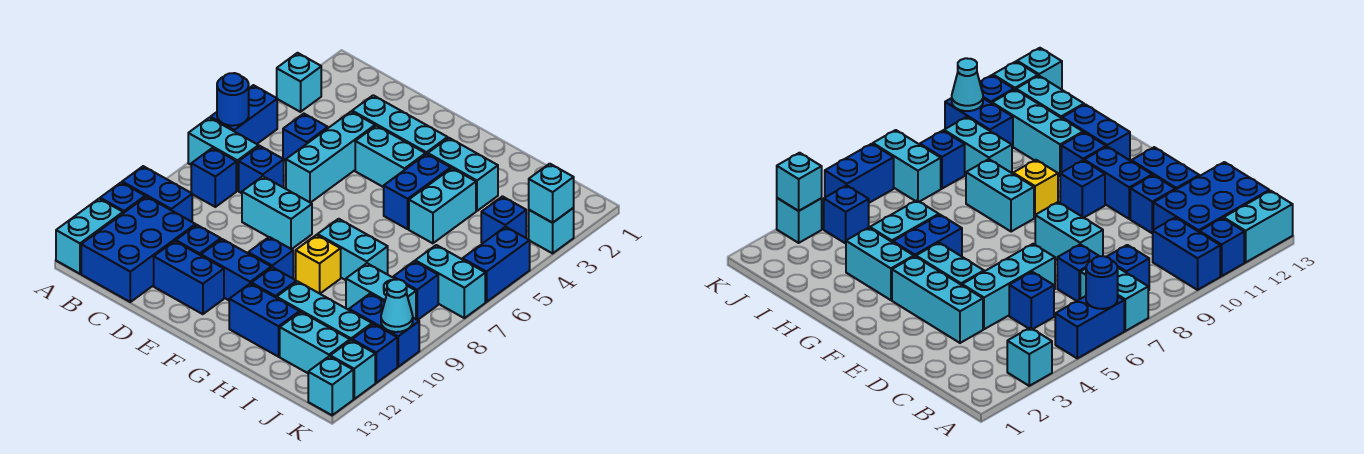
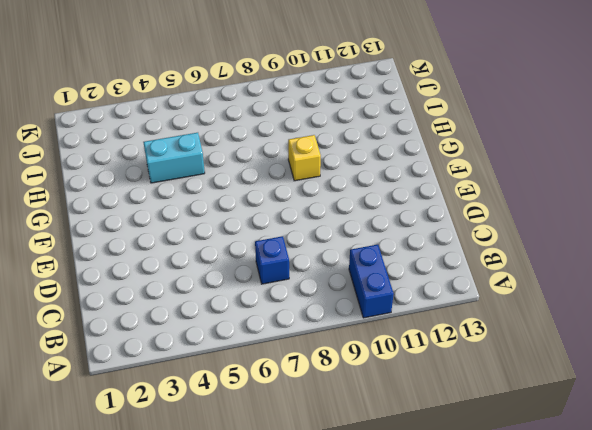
none -> cyan 1x1 brick [277,53,321,112]
none -> blue 1x2 brick [210,85,277,144]
none -> cyan 1x2 brick [188,118,259,191]
none -> blue 1x1 brick [100,182,145,213]

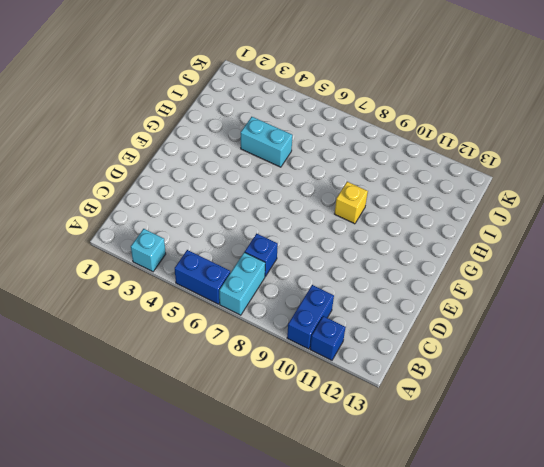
none -> cyan 1x2 brick [56,199,123,274]
none -> blue 1x1 brick [191,148,236,207]
none -> blue 2x3 brick [81,196,196,302]
none -> blue 1x1 brick [283,114,328,161]

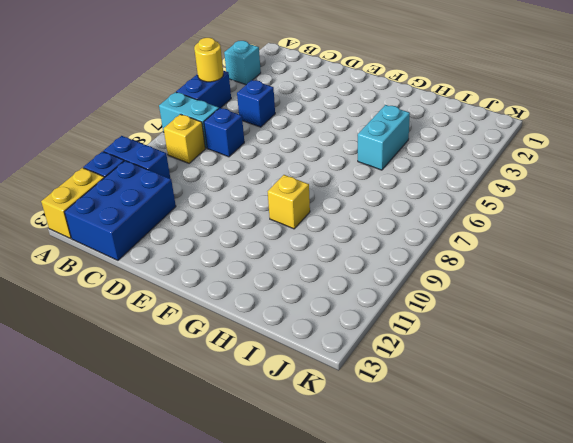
yellow 1x1 round brick [194,38,223,82] -> none
yellow 1x2 brick [41,168,104,238] -> cyan 1x2 brick [56,199,123,274]
yellow 1x1 brick [164,114,205,163] -> blue 1x1 brick [191,148,236,207]
none -> cyan 1x3 brick [352,95,448,154]
none -> cyan 1x3 brick [286,112,375,203]
none -> cyan 1x2 brick [242,176,312,249]
none -> blue 1x1 brick [176,225,221,255]

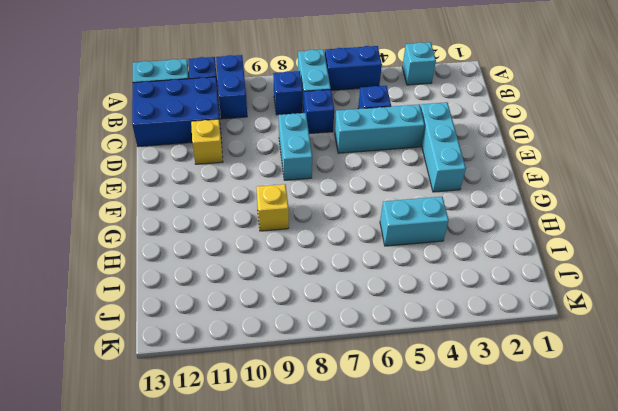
yellow 1x1 brick [191,119,223,164] -> blue 1x1 brick [176,225,221,255]
none -> blue 1x2 brick [154,241,224,314]
none -> cyan 1x2 brick [355,126,426,187]
none -> blue 1x2 brick [201,239,271,300]
none -> blue 1x1 brick [248,237,293,278]

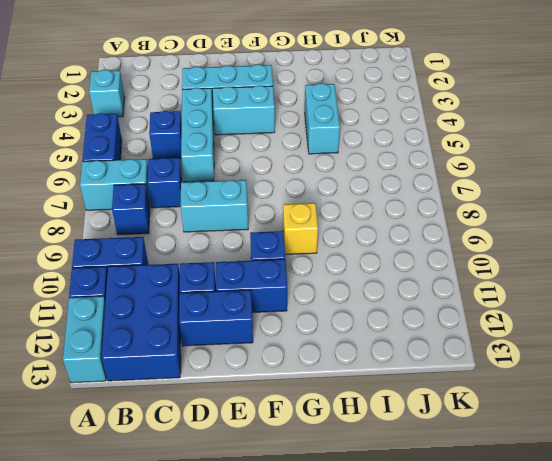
none -> cyan 1x2 brick [428,138,498,211]
none -> blue 1x2 brick [384,154,451,229]
none -> cyan 1x2 brick [318,219,388,280]
none -> blue 1x1 brick [251,267,296,298]

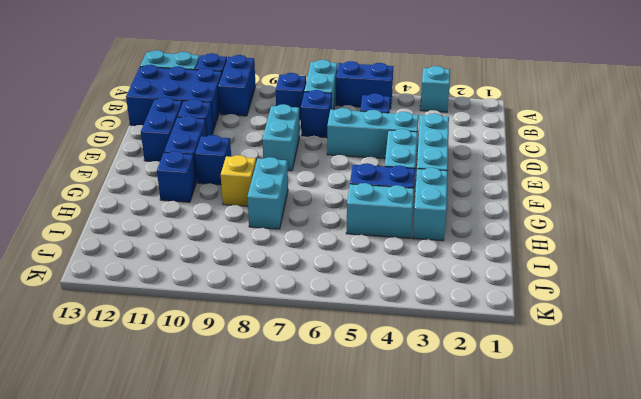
none -> blue 1x2 brick [229,283,300,357]
none -> cyan 1x3 brick [277,281,372,341]
none -> cyan 1x2 brick [346,263,416,319]
none -> cyan 1x2 brick [280,312,350,373]

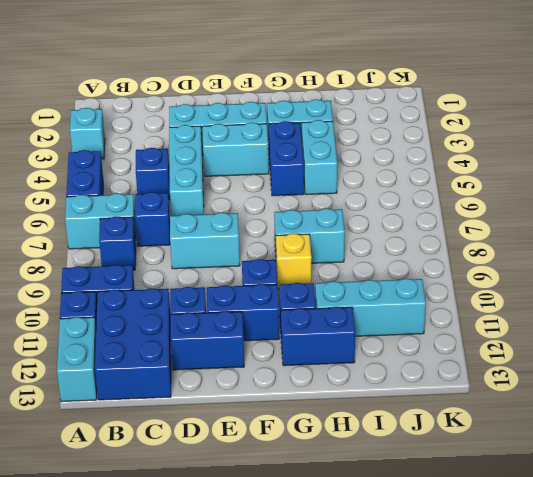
none -> cyan 1x2 brick [346,263,416,319]
none -> cyan 1x2 brick [280,312,350,373]
none -> blue 1x1 brick [481,196,526,243]
none -> cyan 1x2 brick [415,245,485,318]

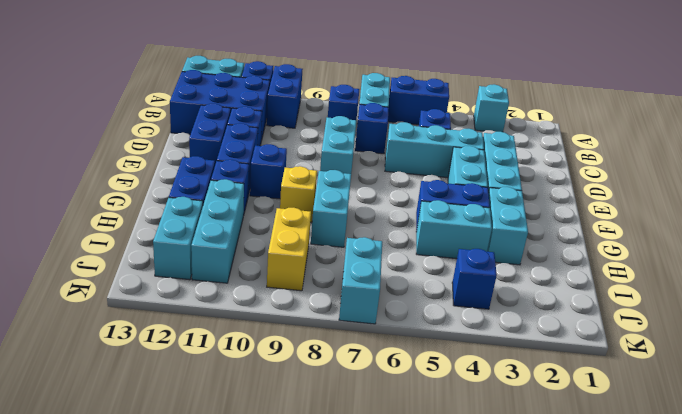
yellow 1x2 brick [267,208,311,291] -> cyan 1x2 brick [346,263,416,319]
none -> blue 1x1 brick [393,261,438,320]
none -> blue 1x2 brick [349,294,419,367]
none -> cyan 1x1 brick [529,208,574,253]
none -> blue 1x2 brick [463,227,530,302]

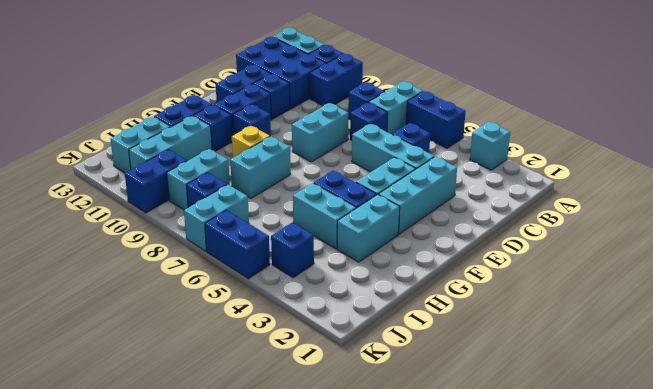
none -> cyan 1x1 brick [529,208,574,253]
none -> blue 1x1 brick [352,324,397,383]
none -> cyan 1x1 brick [330,340,375,399]
none -> cyan 1x1 brick [308,356,353,415]

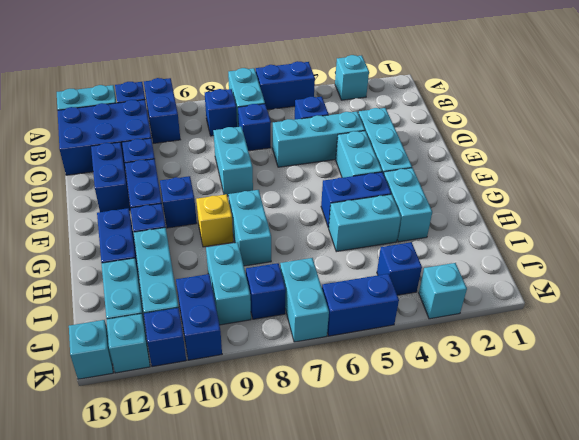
none -> blue 1x1 round brick [217,73,249,126]
none -> cyan 1x1 brick [529,164,574,223]
none -> cyan 1x1 cone [381,279,413,332]

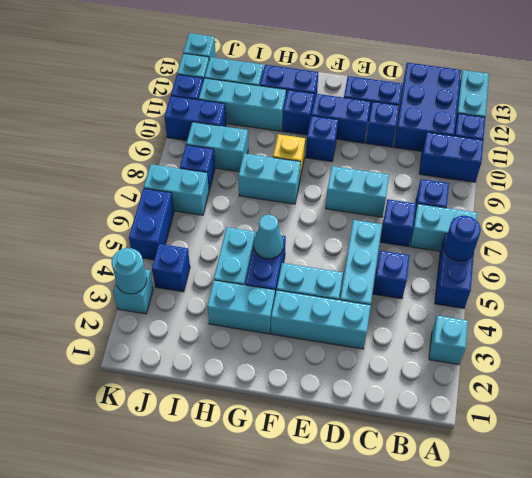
cyan 1x1 cone [254,214,283,259] -> cyan 1x1 cone moved to [381,279,413,332]
cyan 1x1 round brick [111,248,147,294] -> cyan 1x1 brick [529,164,574,223]

